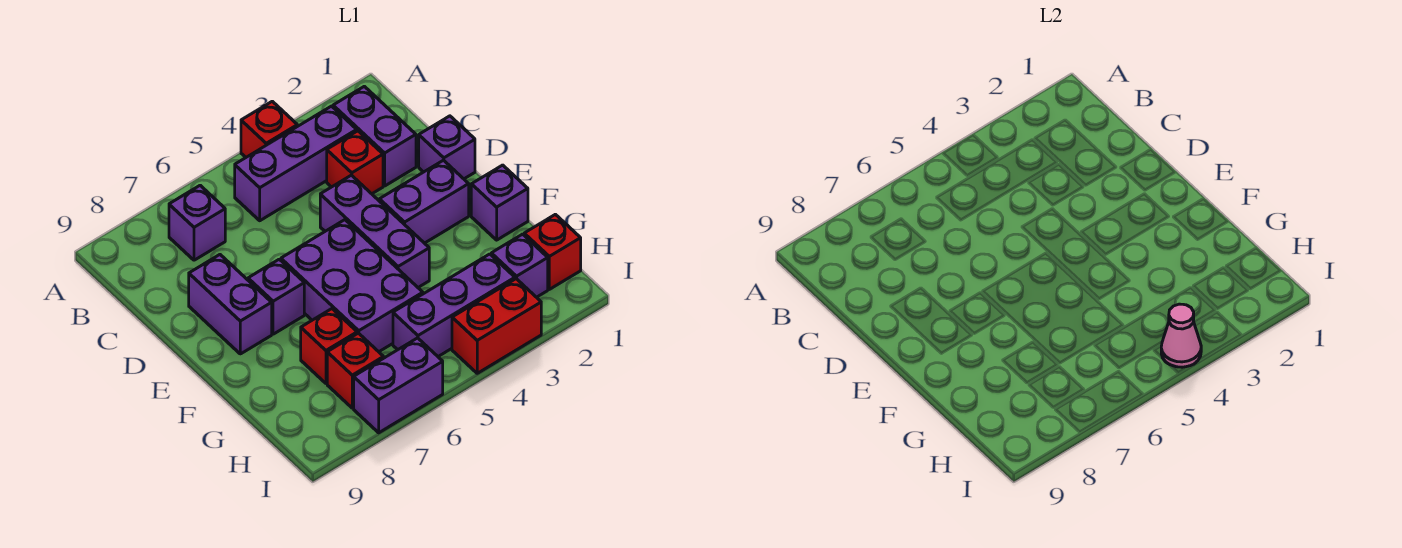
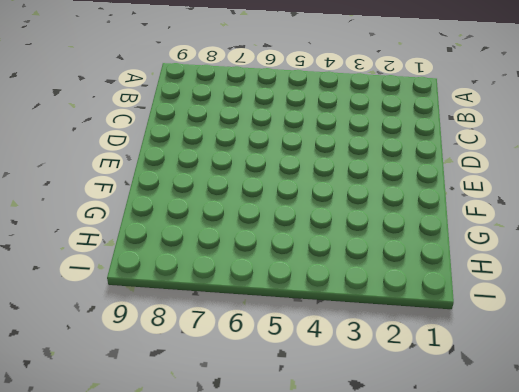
none -> red 1x1 brick [241,101,297,157]
none -> purple 1x2 brick [333,86,416,186]
none -> purple 1x3 brick [235,106,357,221]

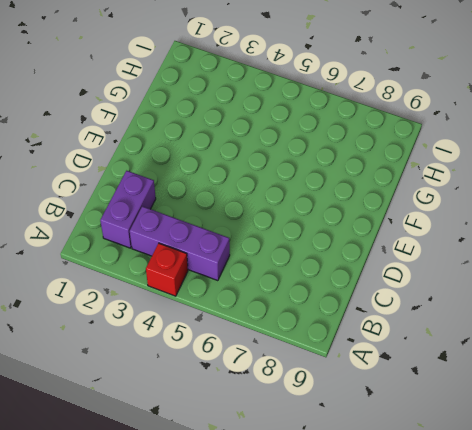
none -> purple 1x1 brick [169,185,225,260]
none -> red 1x1 brick [327,131,383,194]
none -> purple 1x1 brick [419,116,475,179]

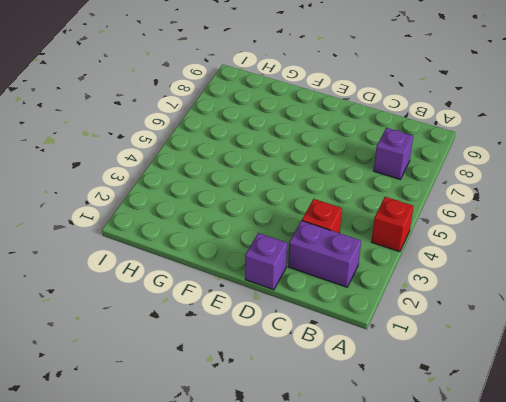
none -> purple 1x3 brick [235,106,357,221]
none -> purple 1x3 brick [320,175,429,287]
none -> purple 1x2 brick [189,255,272,354]

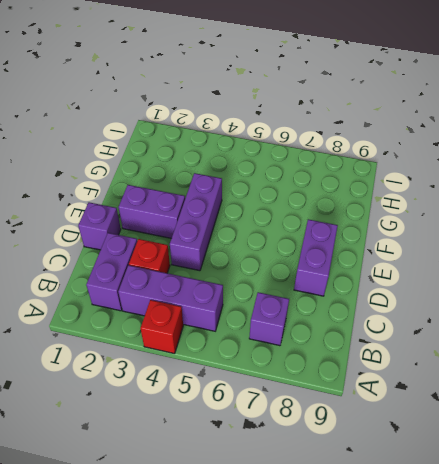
none -> purple 2x3 brick [281,220,423,352]
none -> purple 1x1 brick [248,259,304,334]
none -> purple 1x1 brick [471,165,528,240]

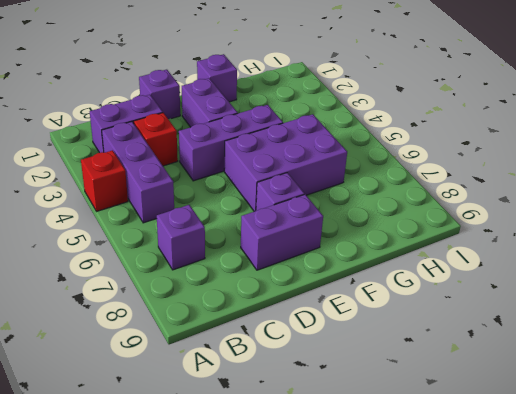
none -> red 1x1 brick [301,309,357,383]
none -> red 1x1 brick [524,214,581,289]
none -> purple 1x1 brick [491,234,548,297]

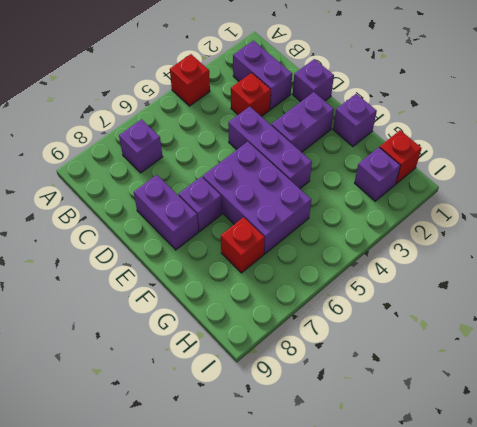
none -> purple 1x3 brick [235,106,357,221]
none -> purple 1x3 brick [393,254,515,356]
none -> red 1x1 brick [327,333,384,408]

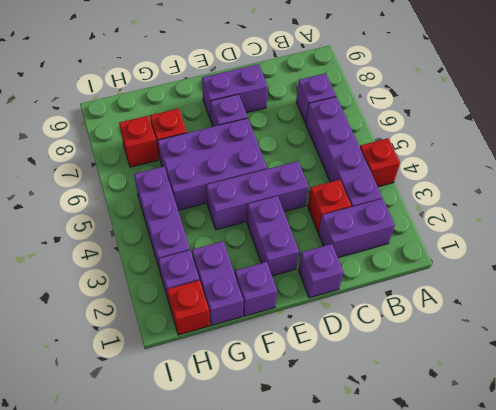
purple 1x4 brick [306,97,382,207] -> purple 1x3 brick [235,106,357,221]
purple 1x2 brick [192,241,243,325] -> purple 1x2 brick moved to [354,338,443,433]
none -> red 1x2 brick [452,279,541,373]
none -> pink 1x1 cone [1161,304,1201,367]

